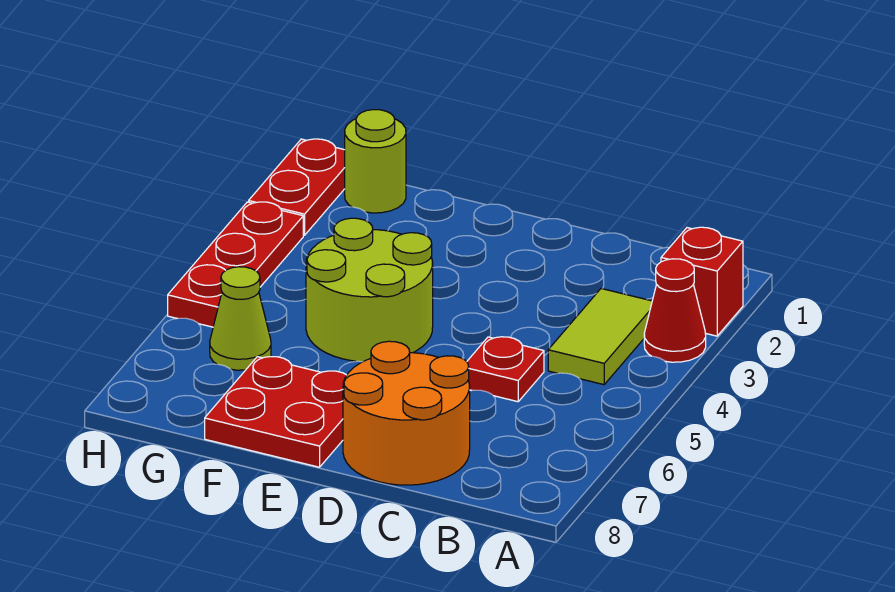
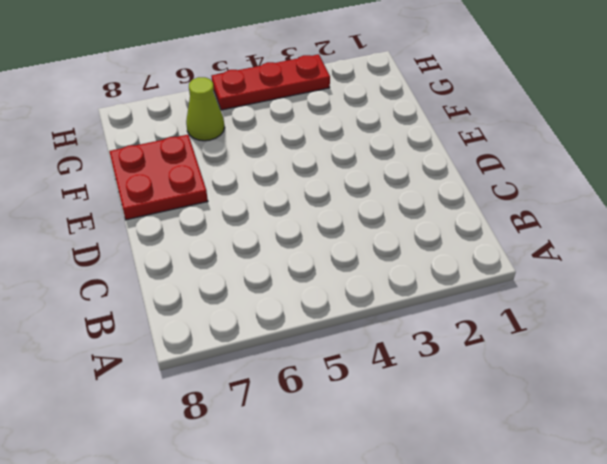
none -> red 1x1 brick [661,227,743,336]
none -> red 1x1 cone [644,259,706,362]

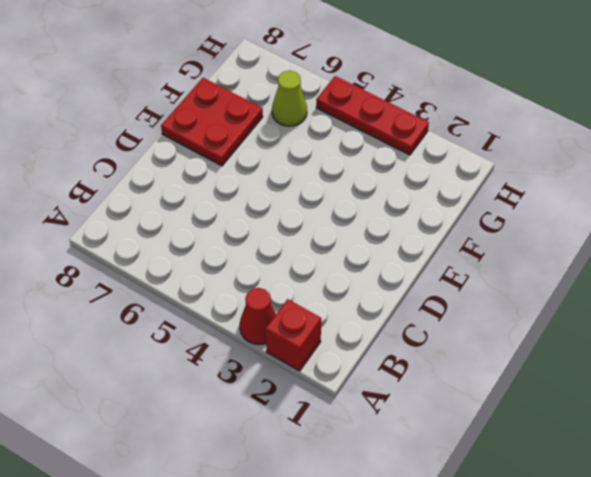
none -> lime 1x2 tile [548,289,652,385]
none -> red 1x1 plate [467,337,544,402]

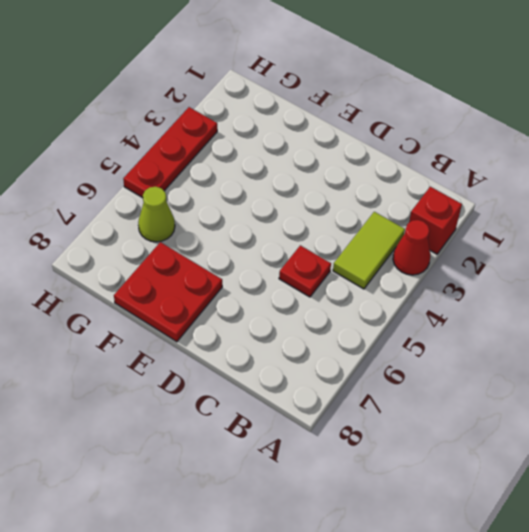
none -> orange 2x2 round brick [343,341,470,485]
none -> lime 2x2 round brick [306,218,433,362]

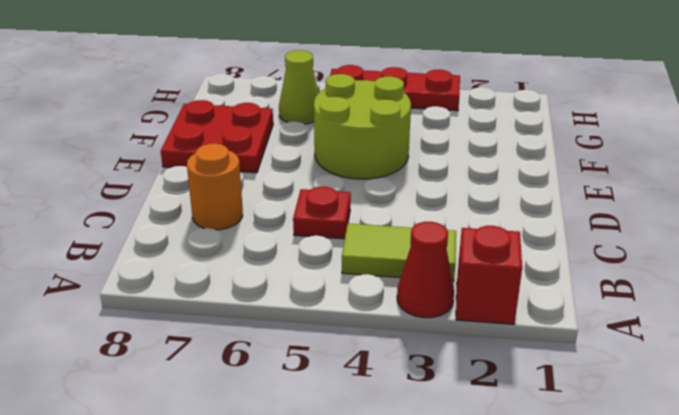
orange 1x1 round brick [187,144,243,230] -> orange 2x2 round brick [343,341,470,485]
none -> lime 1x1 round brick [345,110,406,213]
none -> red 1x2 plate [249,139,345,235]

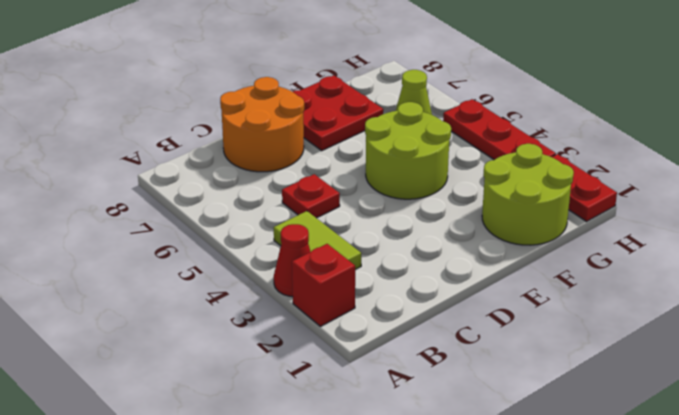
lime 2x2 round brick [482,144,574,245] -> lime 1x1 round brick [345,110,406,213]

